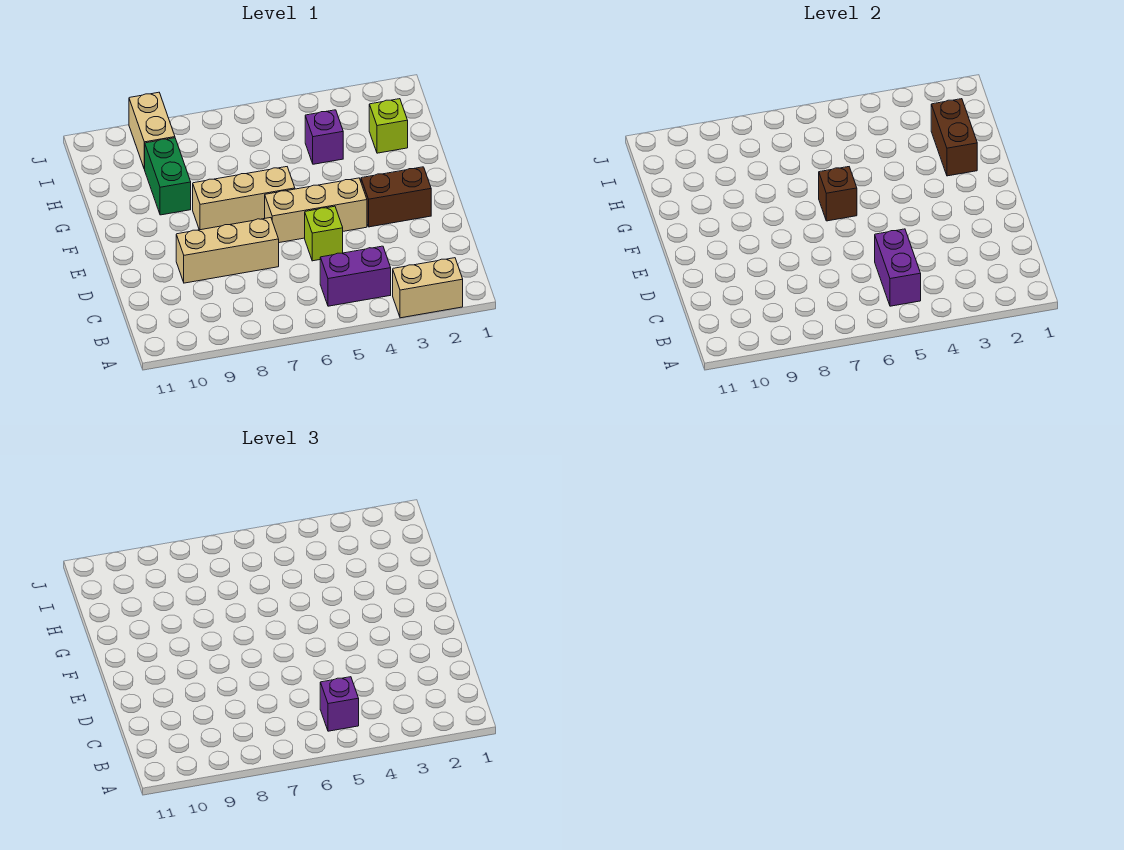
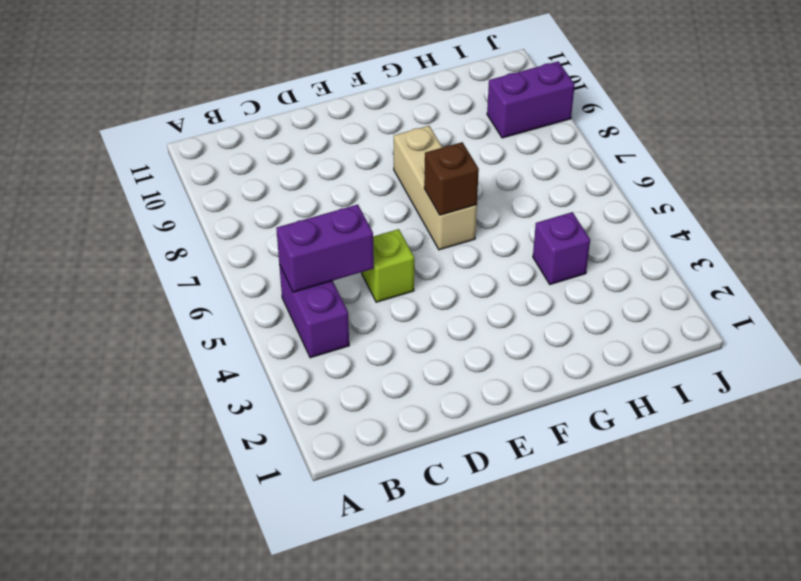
purple 1x2 brick [487,61,575,138] -> tan 1x2 brick [129,92,175,169]
none -> tan 1x2 brick [393,258,463,318]
none -> tan 1x3 brick [176,218,279,283]
none -> brown 1x2 brick [361,167,431,227]

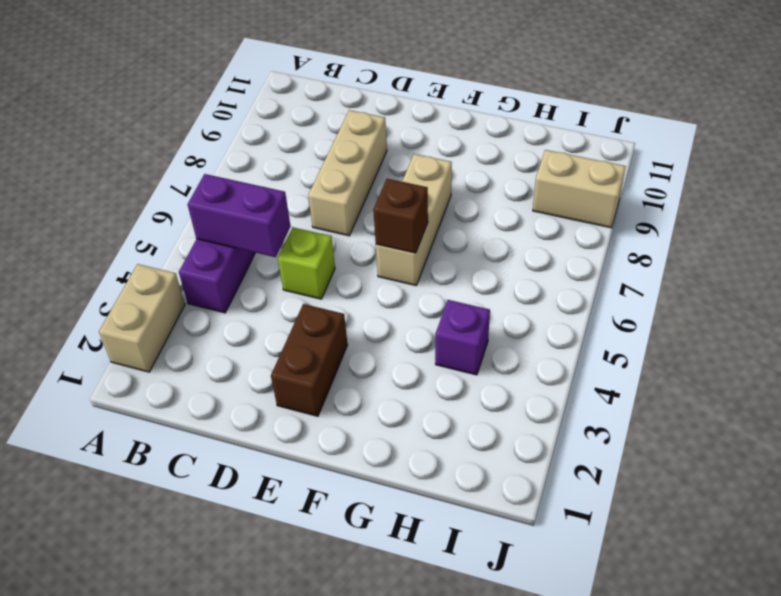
none -> tan 1x3 brick [265,178,367,243]
none -> green 1x2 brick [145,138,191,215]
none -> lime 1x1 brick [369,99,408,153]

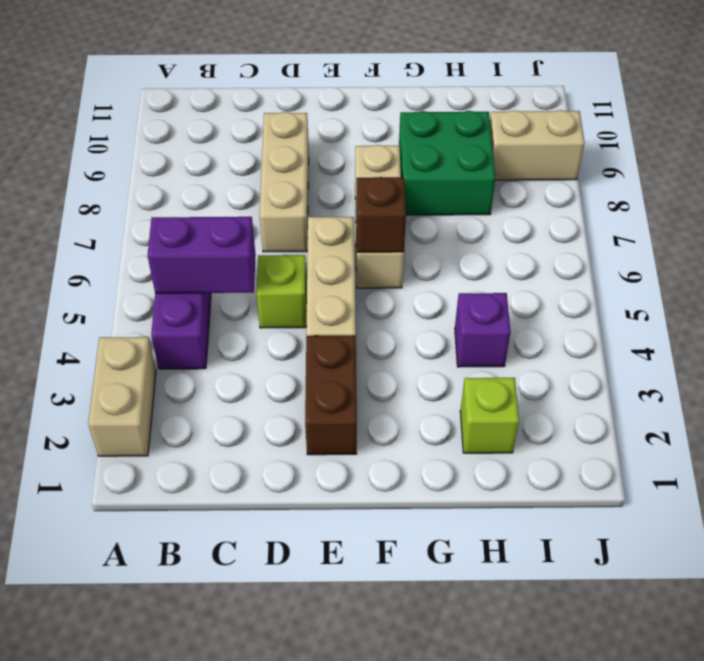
green 2x2 brick [399,111,495,215] -> green 1x2 brick [145,138,191,215]
none -> brown 1x2 brick [931,99,977,176]
none -> purple 1x1 brick [320,677,359,731]

